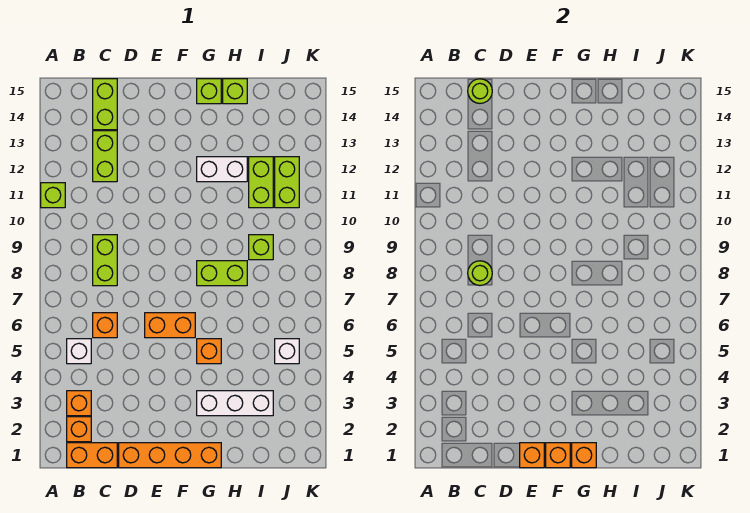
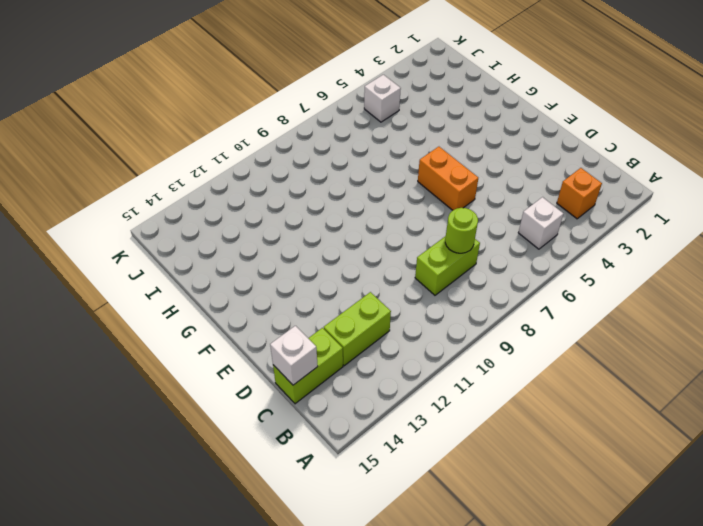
white 1x1 brick [270,326,318,385] -> lime 1x1 round brick [468,79,492,103]
none -> lime 1x1 brick [41,183,65,208]
none -> orange 1x2 brick [67,443,117,468]
none -> orange 1x1 brick [67,417,91,442]

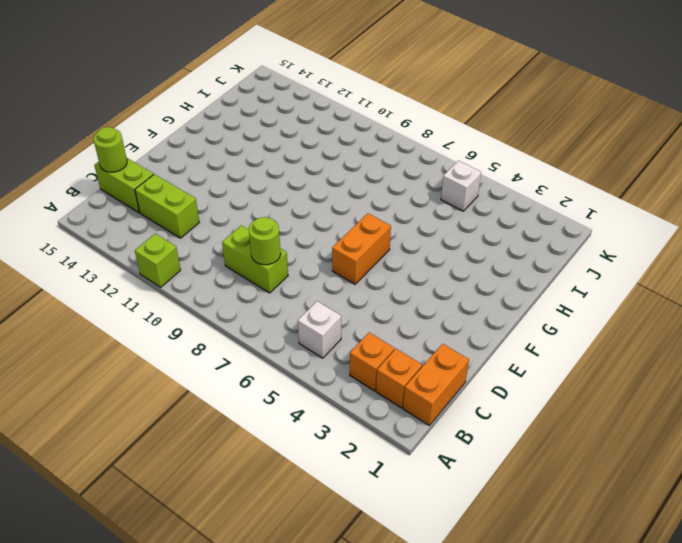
none -> orange 1x1 brick [93,313,117,338]
none -> orange 1x4 brick [119,443,221,468]
none -> white 1x3 brick [197,391,273,416]

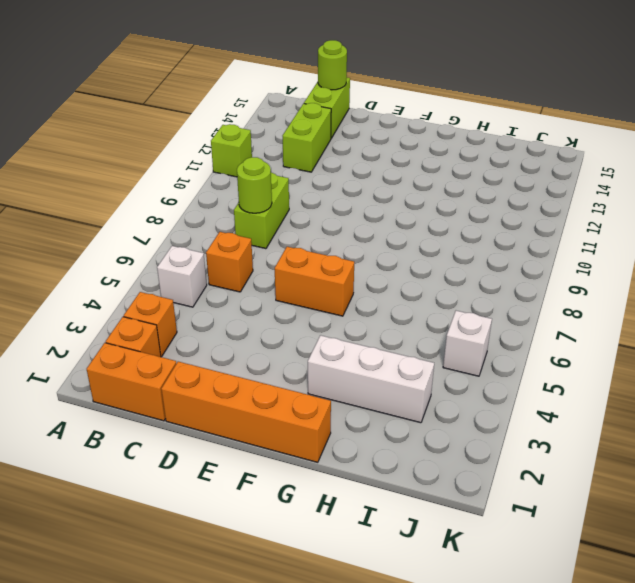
none -> orange 1x1 brick [197,339,221,364]
none -> lime 1x2 brick [197,261,247,286]
none -> white 1x2 brick [197,157,247,182]

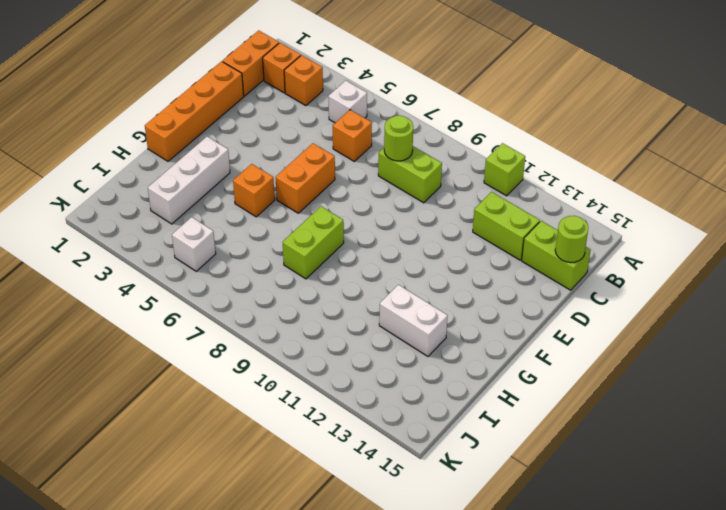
white 1x2 brick [379,285,448,356] -> white 1x2 brick turned to [197,157,247,182]
none -> lime 1x1 brick [197,79,221,104]
none -> lime 1x1 brick [223,79,247,104]
none -> lime 1x1 brick [249,235,273,260]

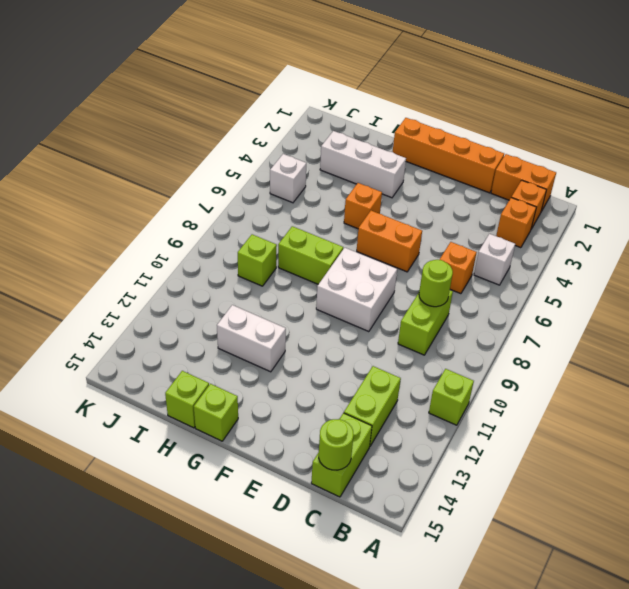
white 2x2 brick [316,248,397,332] -> none
none -> lime 1x2 brick [249,157,273,208]
none -> lime 1x2 brick [275,157,299,208]
none -> orange 1x1 brick [520,443,544,468]

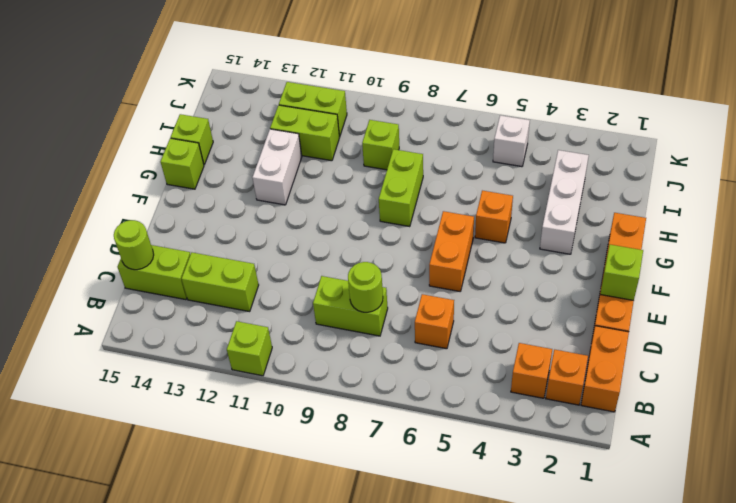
lime 1x1 brick [600,245,643,300] -> orange 1x1 brick [520,443,544,468]
none -> white 1x1 brick [67,339,91,364]
none -> orange 1x1 brick [546,443,570,468]
none -> orange 1x1 brick [572,443,596,468]

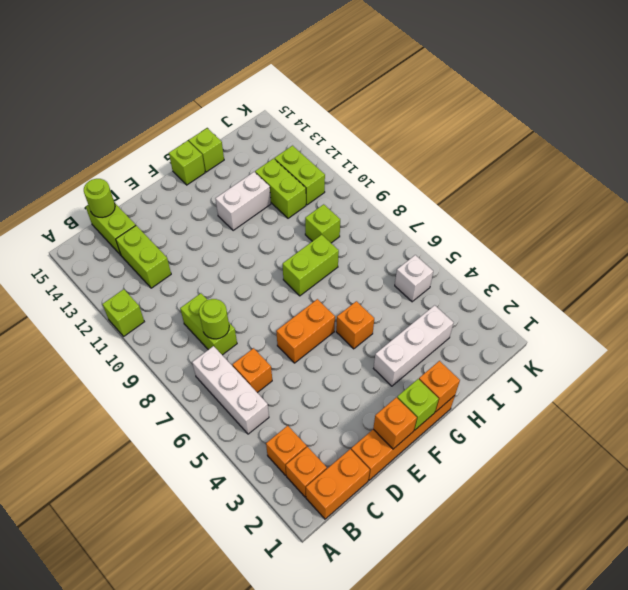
white 1x3 brick [192,346,269,434] -> white 1x1 brick [67,339,91,364]
lime 1x1 brick [397,379,439,430] -> orange 1x1 brick [546,443,570,468]

